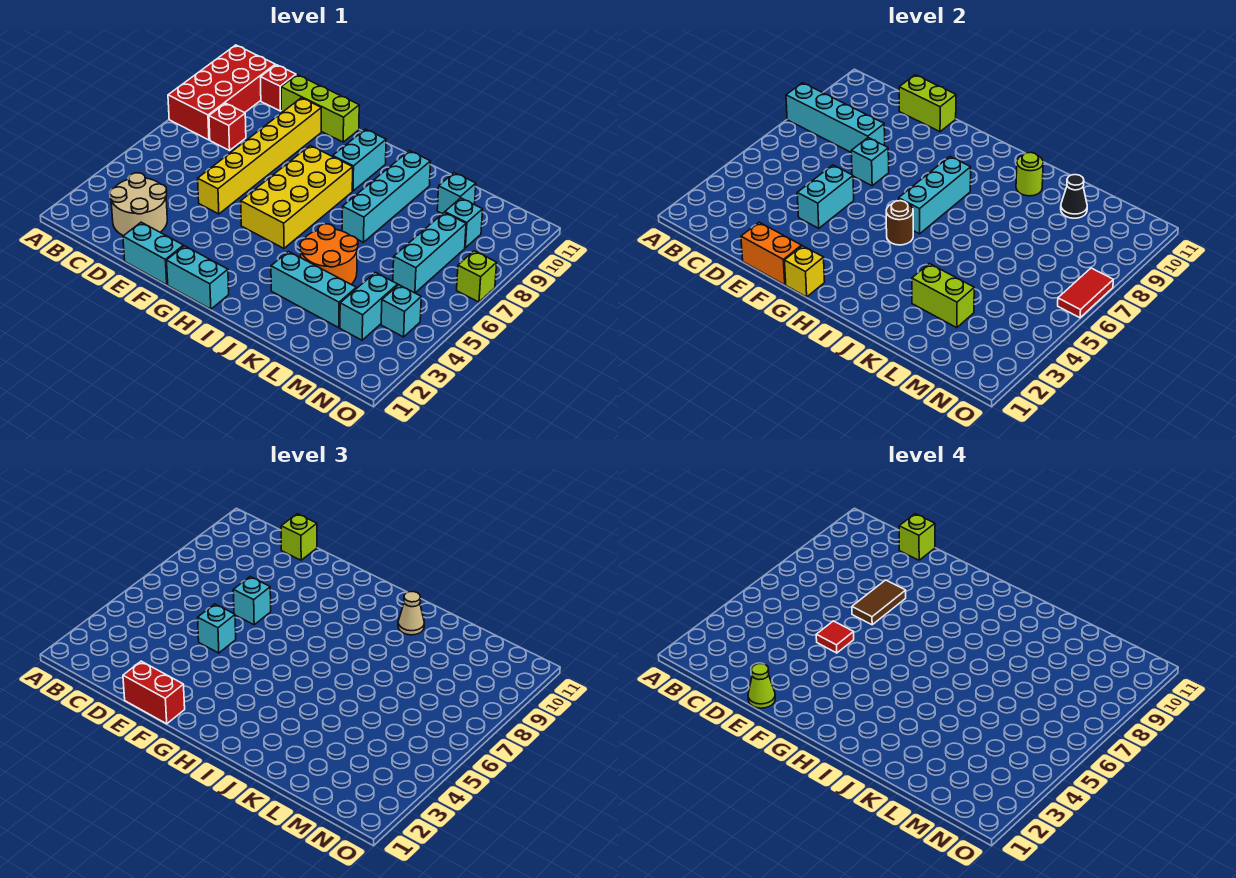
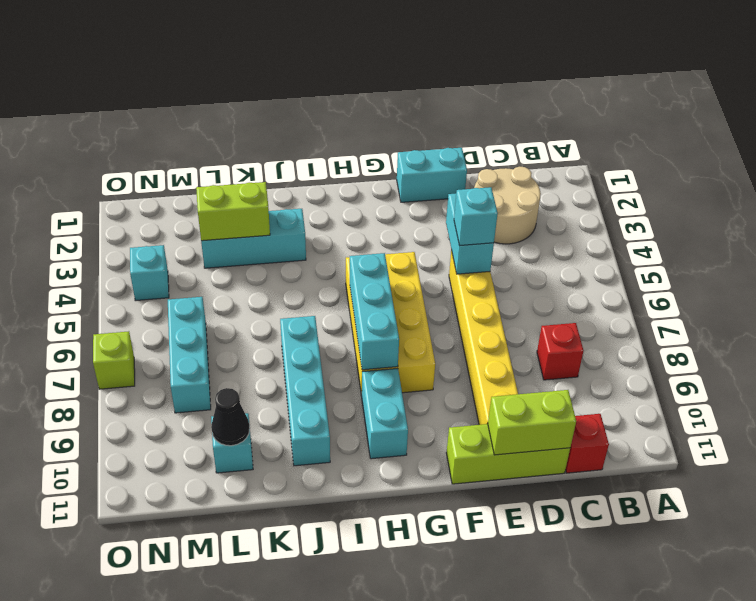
none -> red 2x4 brick [168,45,275,140]
none -> cyan 1x2 brick [167,246,229,309]
none -> orange 2x2 round brick [300,224,358,284]
none -> cyan 1x2 brick [340,272,398,340]

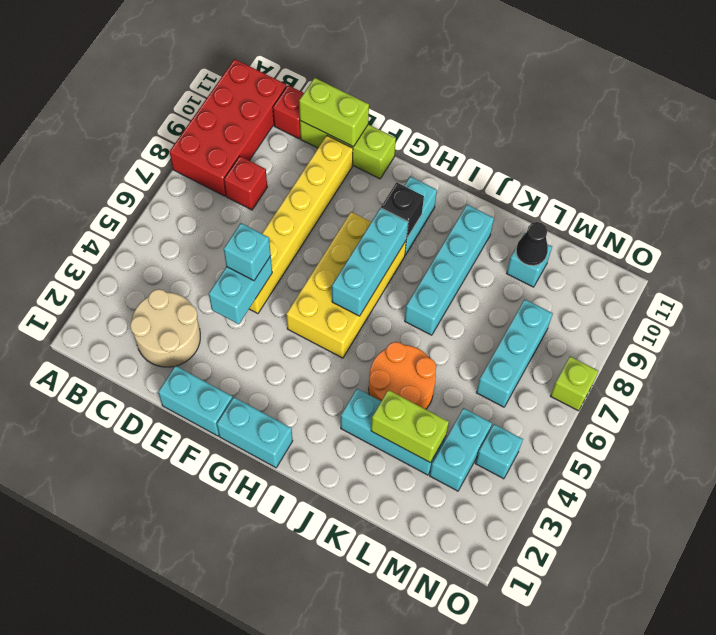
black 1x1 brick [381,182,424,238] -> none
none -> cyan 1x1 brick [445,198,483,248]
none -> cyan 1x4 brick [786,83,885,152]
none -> orange 1x2 brick [741,222,802,285]
none -> cyan 1x1 brick [851,138,889,186]

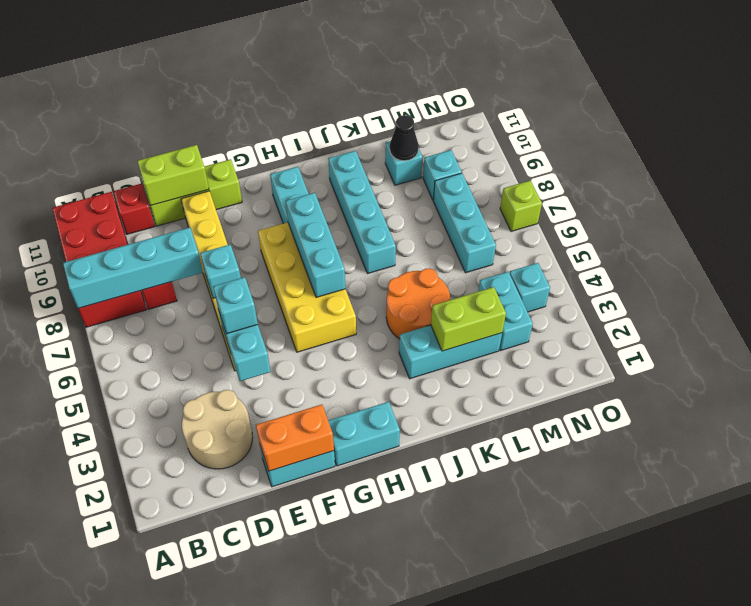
none -> yellow 1x1 brick [785,246,825,297]
none -> brown 1x1 round brick [886,201,913,245]
none -> lime 1x1 round brick [1016,153,1043,196]
none -> red 1x2 tile [1058,268,1113,318]

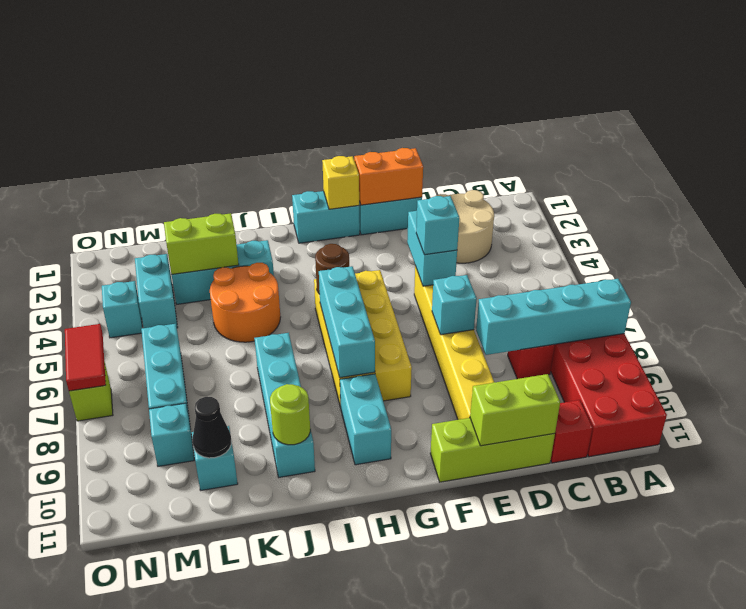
none -> lime 1x1 brick [281,514,317,560]
none -> red 1x2 brick [123,661,185,724]
none -> cyan 1x1 brick [233,577,271,625]
none -> tan 1x1 cone [398,592,424,635]

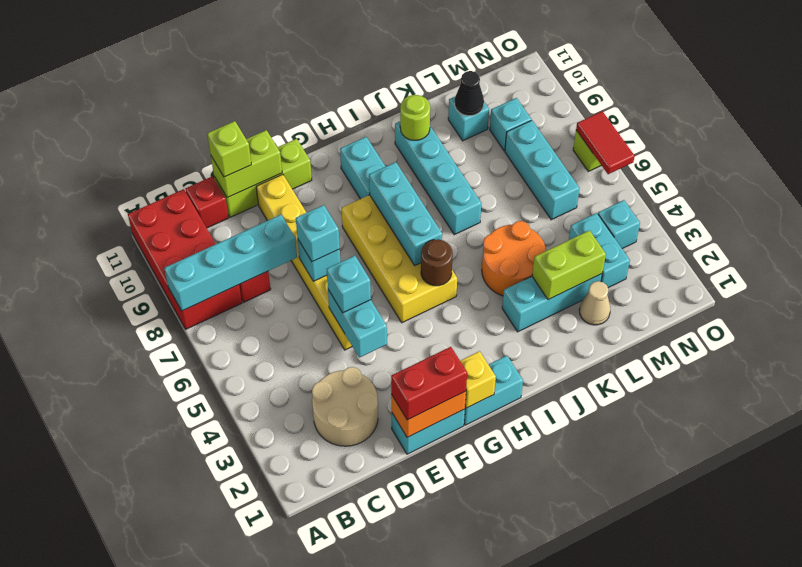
tan 1x1 cone [579,281,610,325] -> tan 1x1 cone moved to [398,592,424,635]
none -> lime 1x1 brick [899,514,935,560]
none -> lime 1x1 cone [748,664,775,708]
none -> red 1x1 tile [816,621,854,653]
none -> brown 1x2 tile [852,580,906,625]

